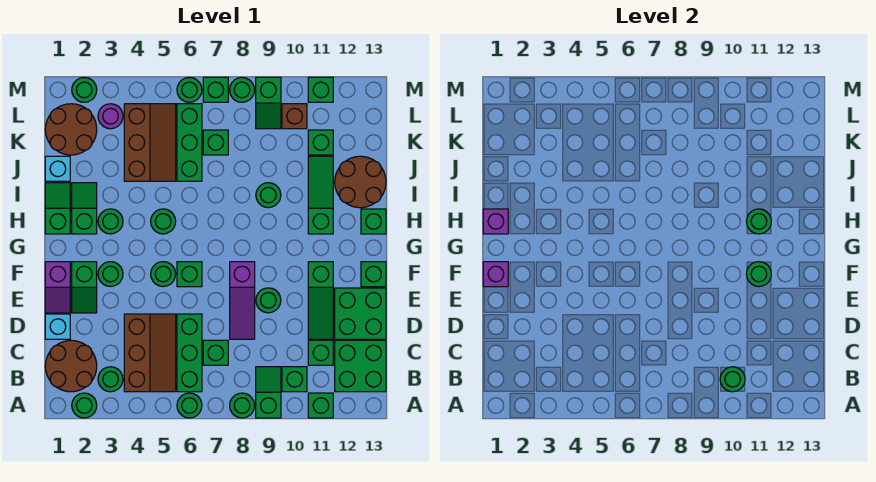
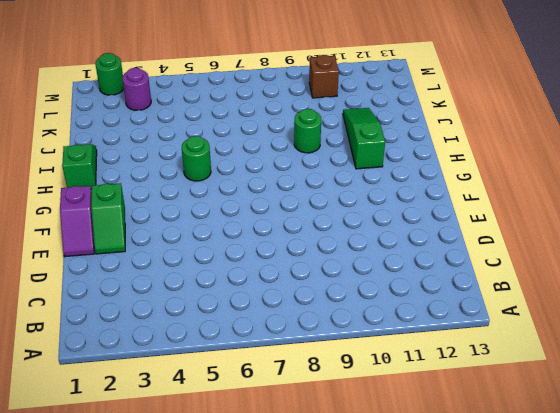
none -> green 1x1 round brick [72,393,97,418]
none -> green 1x1 round brick [177,393,202,418]
none -> green 1x1 round brick [230,393,255,418]
none -> green 1x2 slope [256,367,281,418]

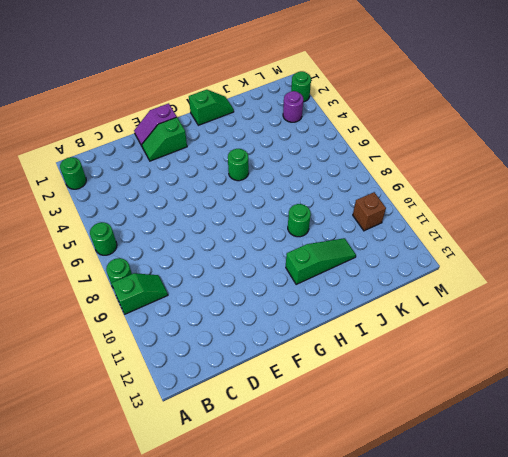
none -> green 1x1 brick [308,393,333,418]
none -> brown 2x2 round brick [45,340,97,392]
none -> green 1x1 round brick [98,367,123,392]
none -> brown 2x3 slope [124,314,176,392]

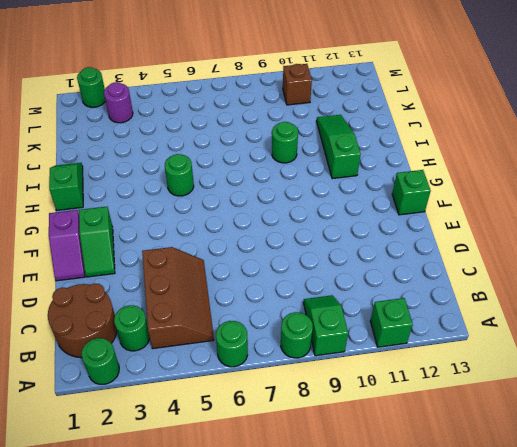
none -> green 1x3 brick [177,314,202,392]
none -> green 1x1 brick [282,367,307,392]
none -> green 2x2 brick [335,340,386,392]
none -> green 1x1 brick [203,340,228,365]

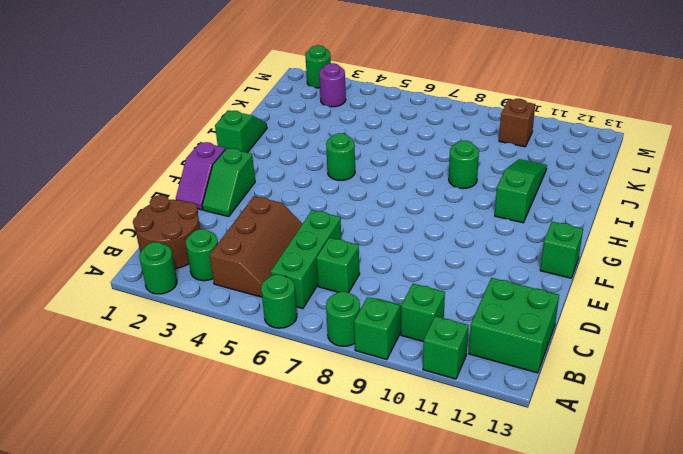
none -> green 1x1 brick [308,340,333,365]
none -> cyan 1x1 brick [45,314,70,339]
none -> purple 1x3 slope [230,262,255,339]
none -> green 1x3 slope [308,262,333,339]

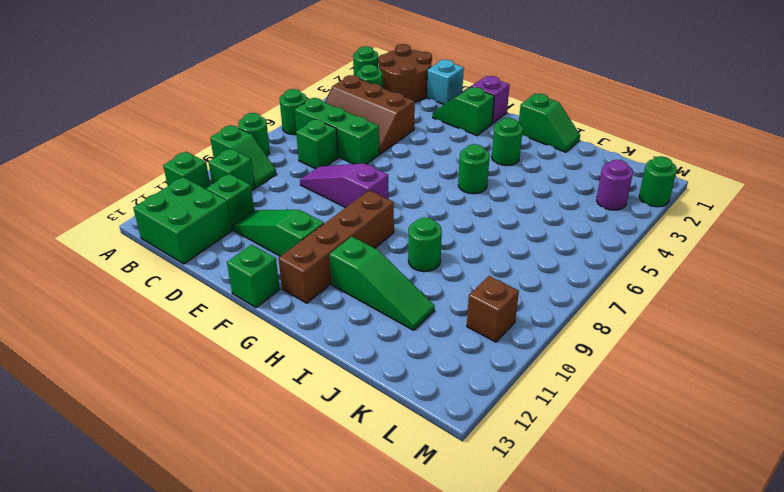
brown 1x4 brick [278,191,394,303] -> none
none -> green 2x2 brick [335,288,386,339]
none -> green 1x1 round brick [256,288,281,313]
none -> green 1x1 round brick [98,262,123,287]
none -> green 1x1 round brick [151,262,176,287]

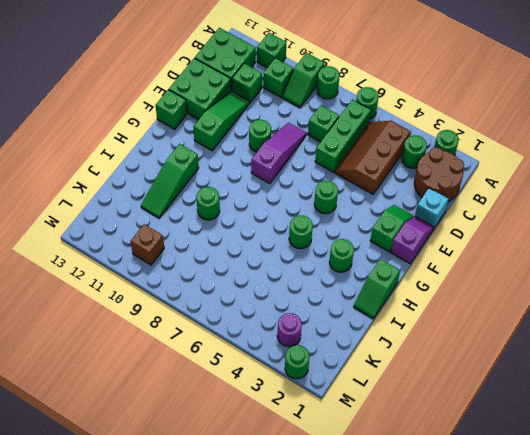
none -> green 1x1 round brick [98,262,123,287]
none -> green 1x1 brick [177,262,202,287]
none -> green 1x2 slope [72,183,97,234]
none -> green 1x1 brick [361,209,386,234]

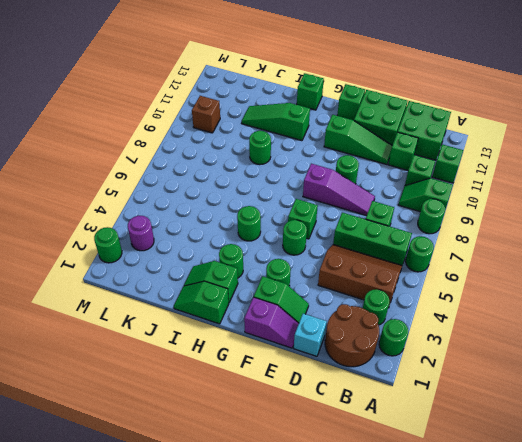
none -> brown 2x2 round brick [335,156,386,208]
none -> cyan 1x1 brick [45,156,70,181]
none -> brown 2x3 slope [124,104,176,181]
none -> green 1x3 brick [177,104,202,181]

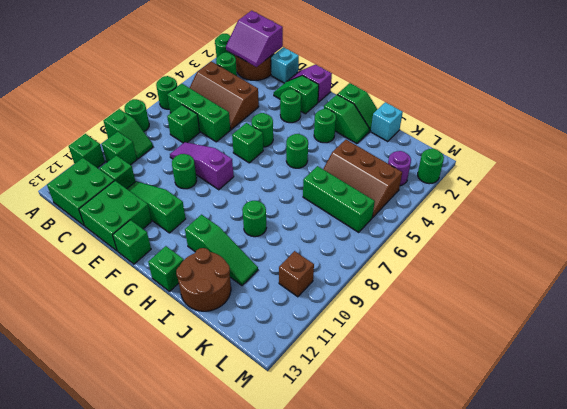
purple 2x2 slope [226,11,283,67] -> none
none -> brown 2x2 round brick [45,104,97,155]
none -> green 1x1 brick [203,130,228,155]
none -> green 1x1 brick [308,130,333,155]
none -> green 1x2 slope [256,77,281,129]

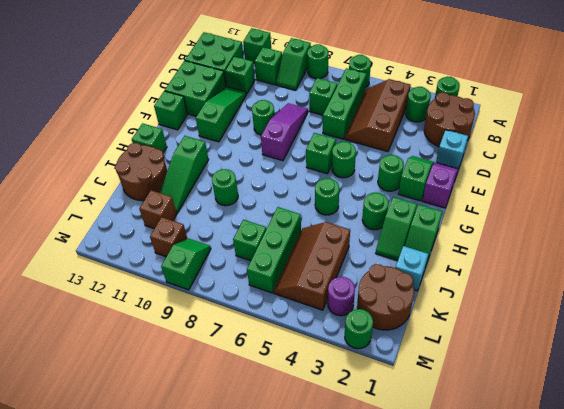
brown 1x1 brick [139,190,177,229] -> green 1x1 brick [308,130,333,155]
none -> green 1x1 round brick [177,77,202,102]
none -> green 1x1 brick [203,77,228,102]
none -> green 1x1 round brick [230,78,254,102]
none -> green 1x1 brick [308,77,333,102]

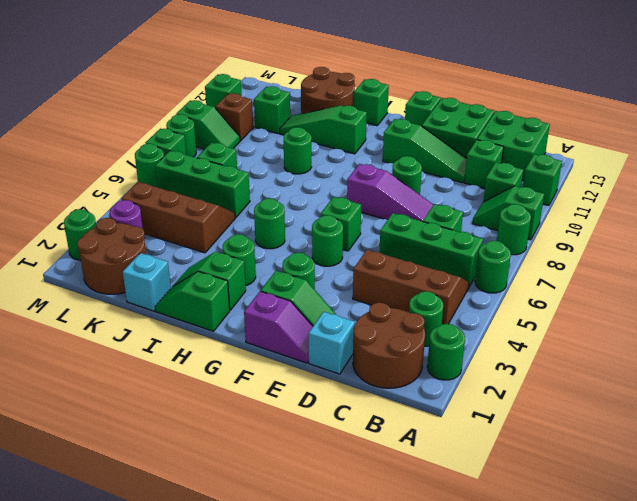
none -> green 1x1 round brick [720,367,745,392]
none -> purple 1x1 brick [483,262,508,287]
none -> green 1x1 round brick [746,262,771,287]
none -> purple 1x1 brick [483,209,508,234]

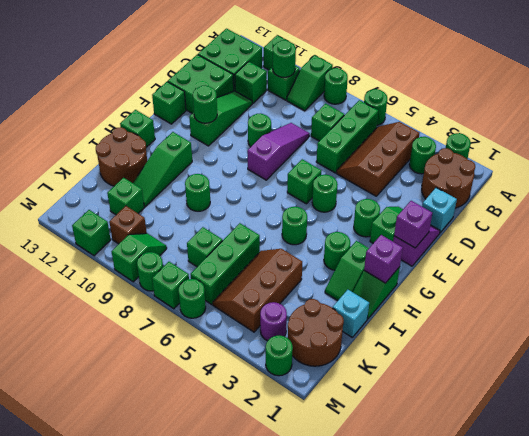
none -> green 1x1 round brick [746,209,771,234]

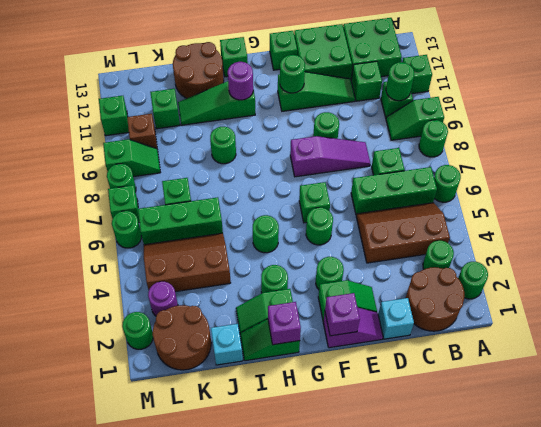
purple 1x1 round brick [228,62,253,100] -> green 1x1 round brick [746,209,771,234]

